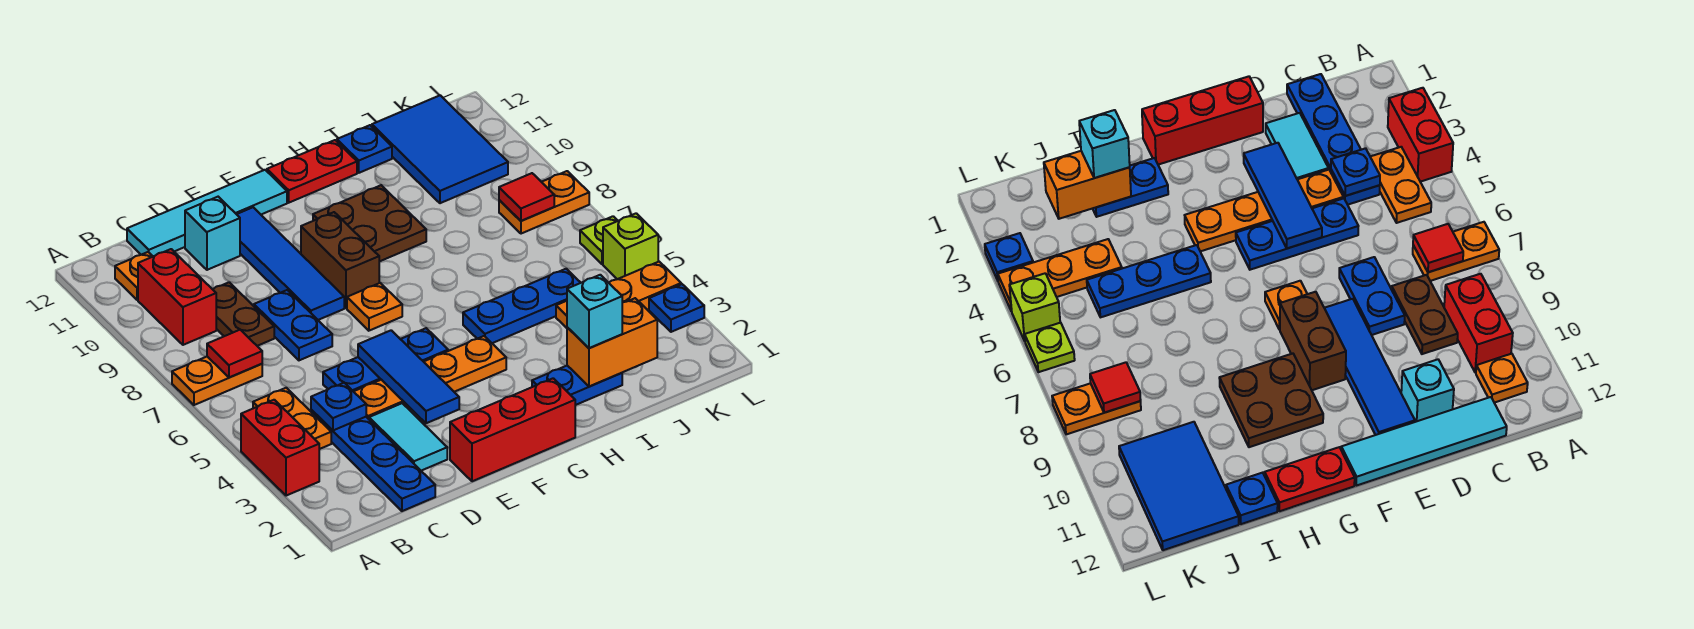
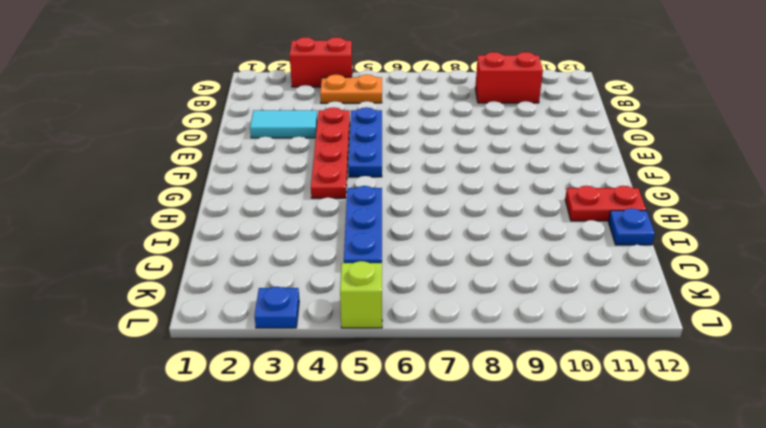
red 1x4 plate [311,107,350,198] -> orange 1x4 plate [353,336,506,419]
red 1x2 plate [565,186,646,221] -> red 1x2 plate turned to [267,140,357,203]
none -> orange 1x2 plate [172,357,262,405]
none -> orange 1x1 plate [115,252,153,300]
none -> blue 1x4 plate [311,410,435,511]
none -> brown 1x2 plate [213,282,274,346]

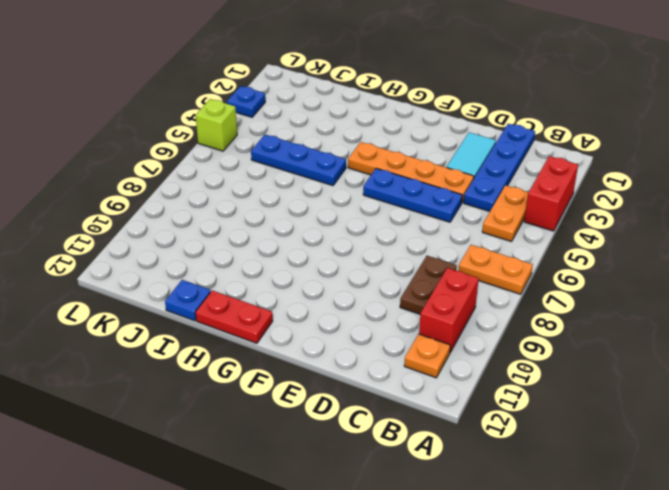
none -> cyan 1x4 tile [127,170,287,256]
none -> blue 1x2 plate [254,290,332,360]
none -> cyan 1x1 brick [185,197,240,270]
none -> red 1x3 brick [450,378,575,481]

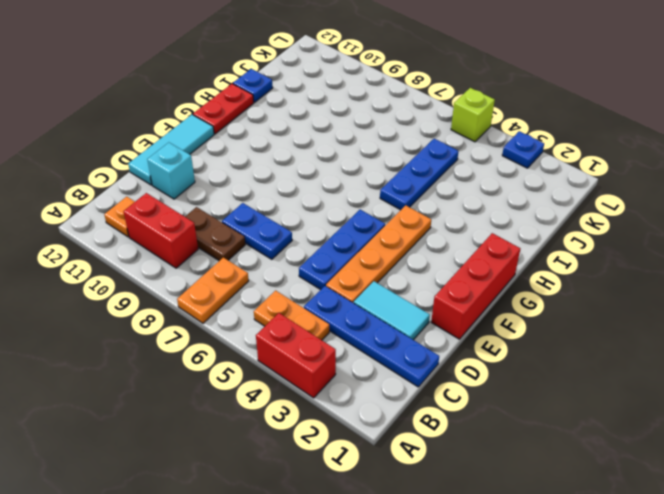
cyan 1x3 tile [128,115,214,185] -> cyan 1x4 tile [127,170,287,256]
none -> blue 1x4 tile [237,207,344,320]
none -> orange 1x1 plate [347,283,402,331]
none -> brown 1x2 brick [301,212,379,308]
none -> brown 2x2 plate [313,185,426,262]

